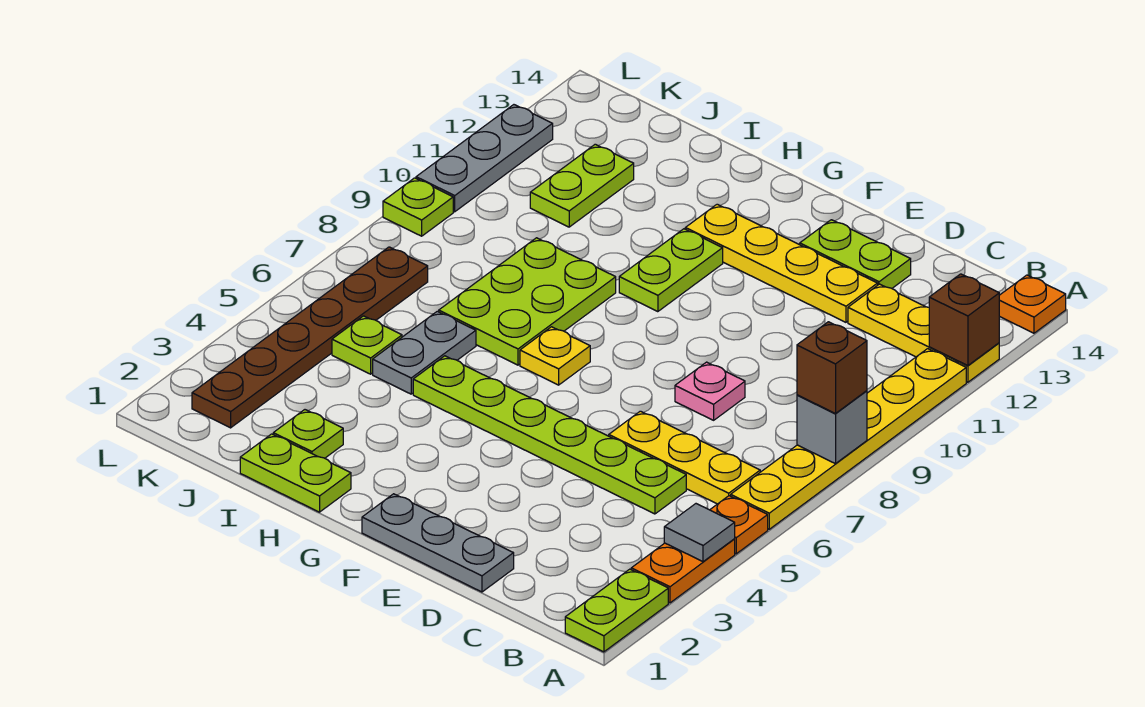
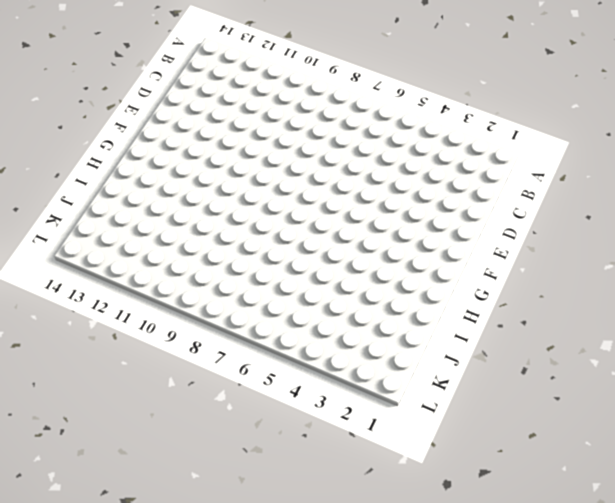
none -> lime 1x2 plate [565,569,668,652]
none -> orange 1x2 plate [631,539,735,603]
none -> orange 1x1 plate [710,496,768,554]

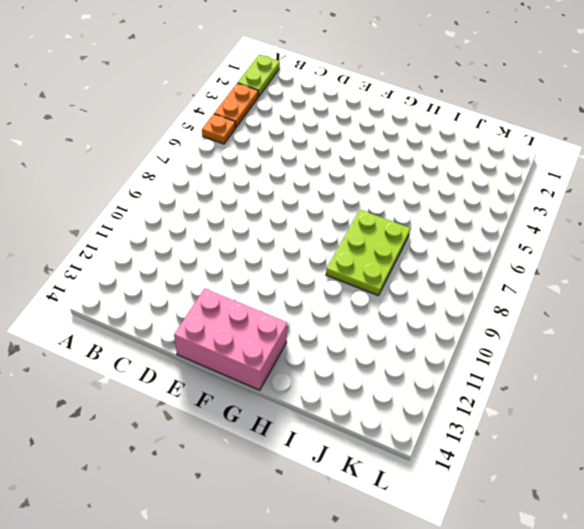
pink 2x3 brick [174,289,287,390] -> lime 1x2 plate [800,220,911,288]
none -> yellow 1x6 plate [731,349,966,529]
none -> yellow 1x3 plate [848,284,999,382]
none -> orange 1x1 plate [999,275,1066,333]

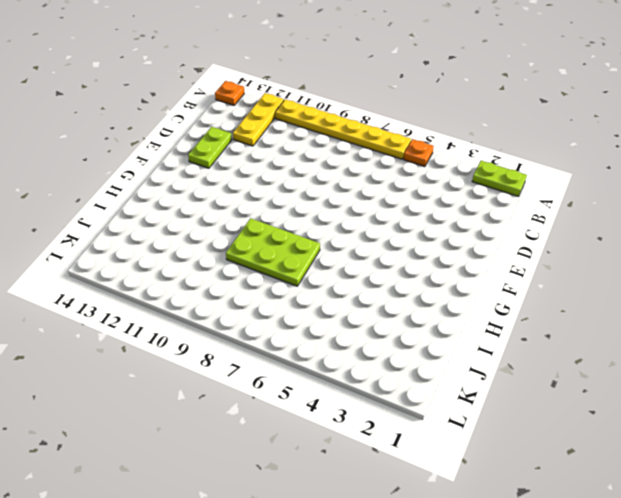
none -> orange 1x2 plate [631,539,735,603]
none -> yellow 1x3 plate [609,411,760,504]
none -> lime 1x6 plate [413,356,686,514]

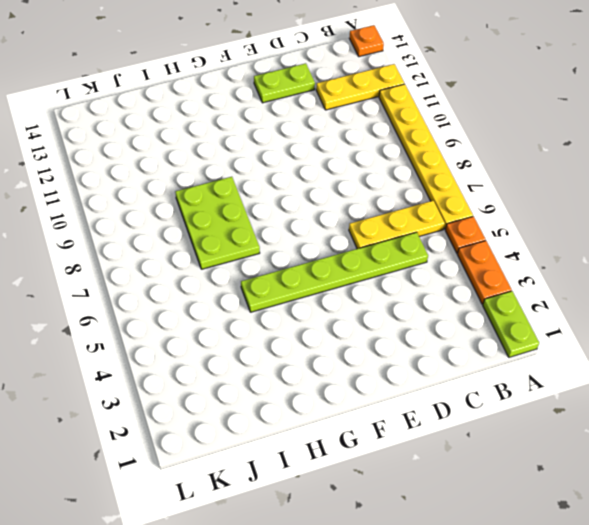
none -> grey 1x3 plate [362,494,514,592]
none -> pink 1x1 plate [675,362,745,420]
none -> yellow 1x4 plate [685,204,878,322]

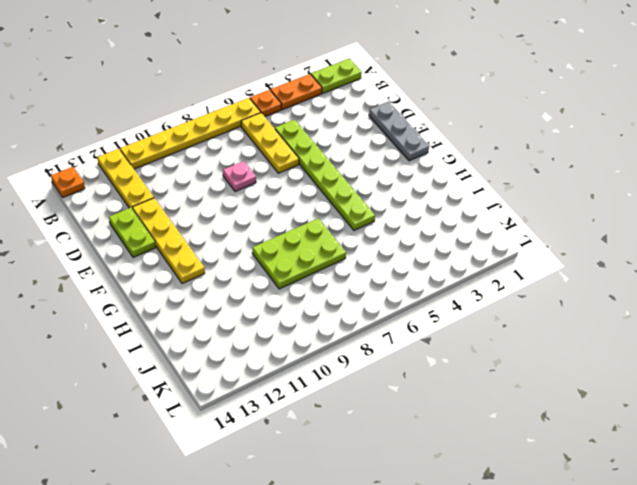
none -> yellow 1x1 plate [520,327,590,385]
none -> lime 1x2 plate [619,229,723,312]
none -> lime 1x2 plate [240,434,351,512]

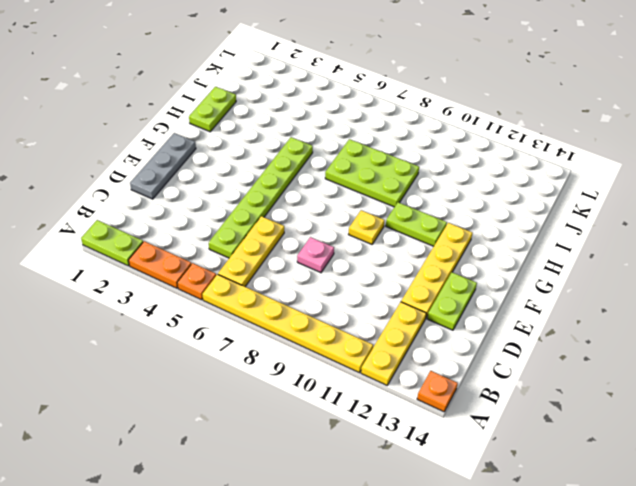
yellow 1x1 plate [349,210,385,244] -> yellow 1x1 plate moved to [520,327,590,385]
none -> lime 1x1 plate [273,410,343,458]
none -> grey 1x2 plate [373,311,476,394]
none -> lime 1x1 plate [332,316,402,374]

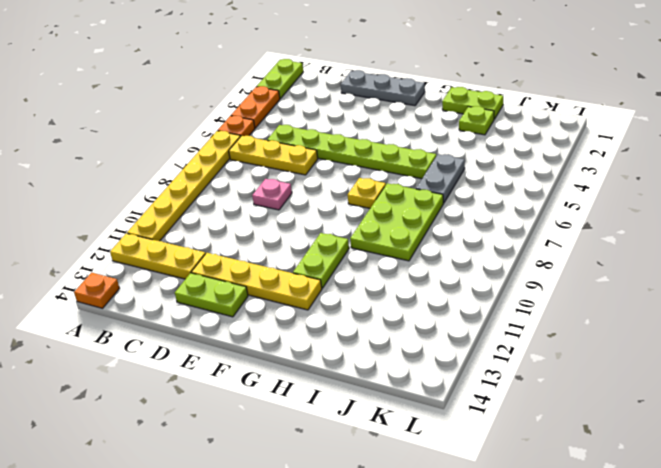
none -> lime 1x1 plate [332,316,402,374]
none -> lime 1x2 plate [530,144,634,227]
none -> brown 1x6 plate [192,247,428,428]

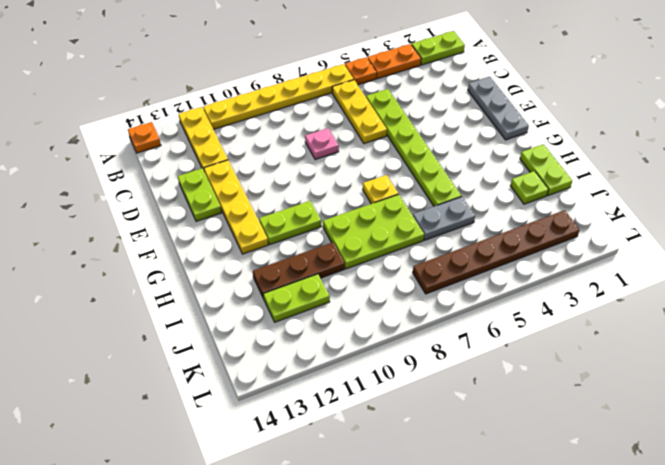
brown 1x3 plate [253,242,345,299] -> none
none -> lime 1x1 plate [332,316,402,374]
none -> lime 1x1 plate [383,178,453,236]
none -> grey 1x3 plate [416,105,553,212]

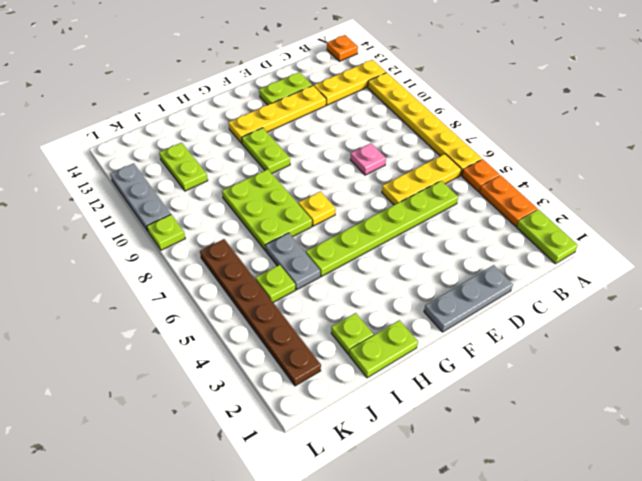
none -> grey 1x1 tile [664,504,735,562]
none -> grey 1x1 brick [797,391,867,464]
none -> brown 1x1 brick [929,274,999,366]

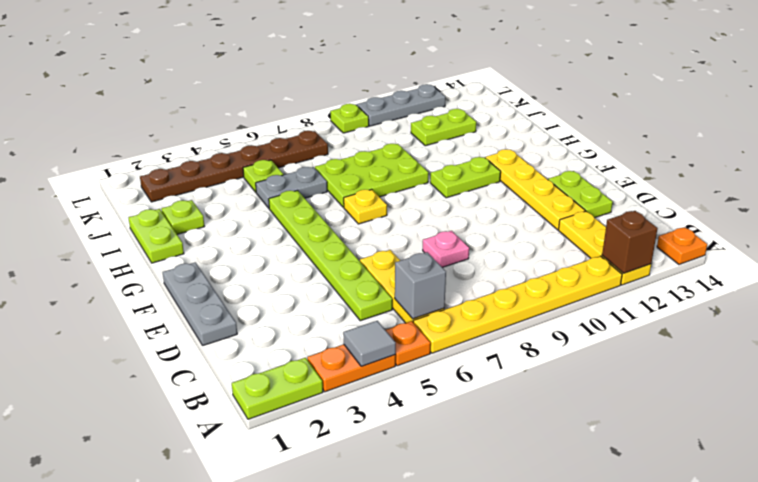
grey 1x1 brick [395,252,446,319] -> grey 1x1 brick moved to [797,391,867,464]
none -> brown 1x1 brick [797,322,867,413]

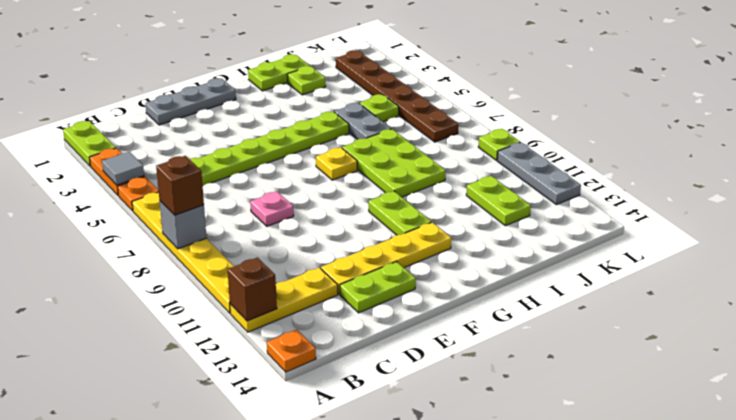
none -> yellow 1x3 plate [609,411,760,504]

